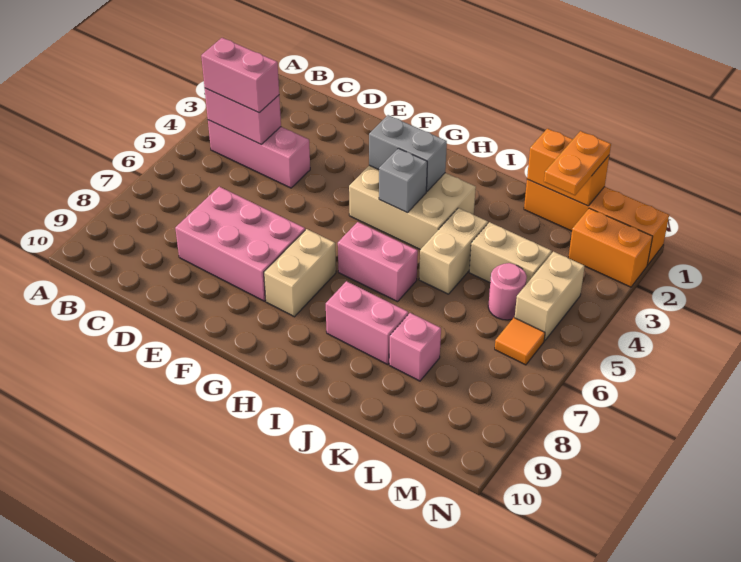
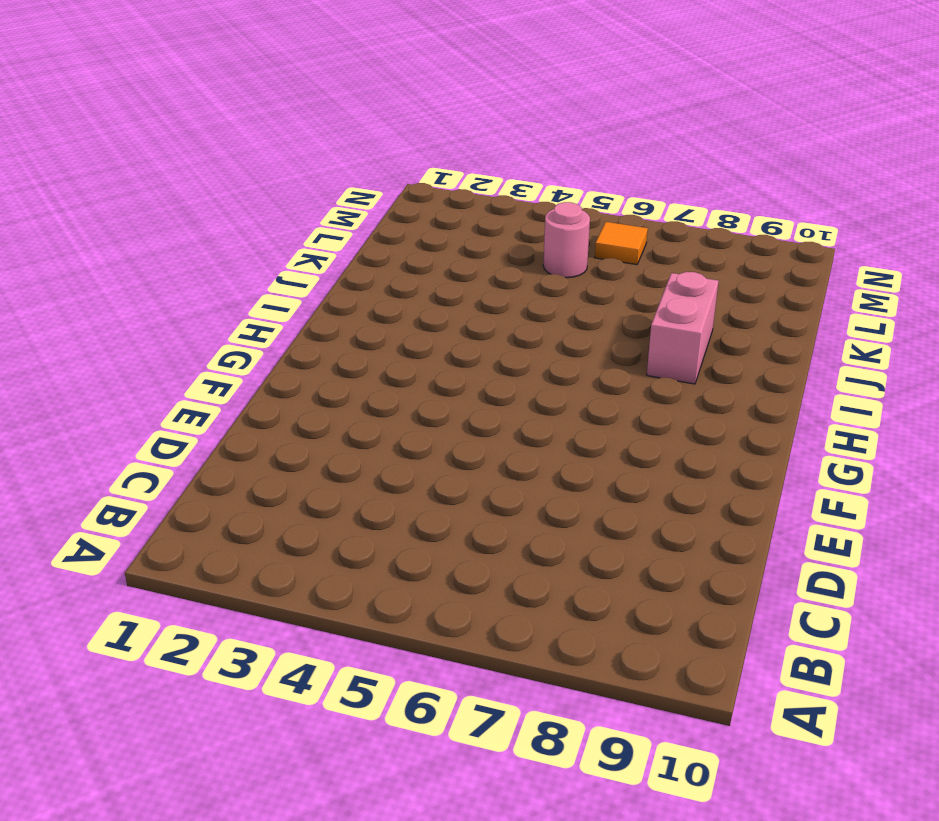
none -> pink 1x3 brick [208,120,310,188]
none -> pink 2x3 brick [175,187,305,301]
none -> tan 2x3 brick [349,165,476,250]

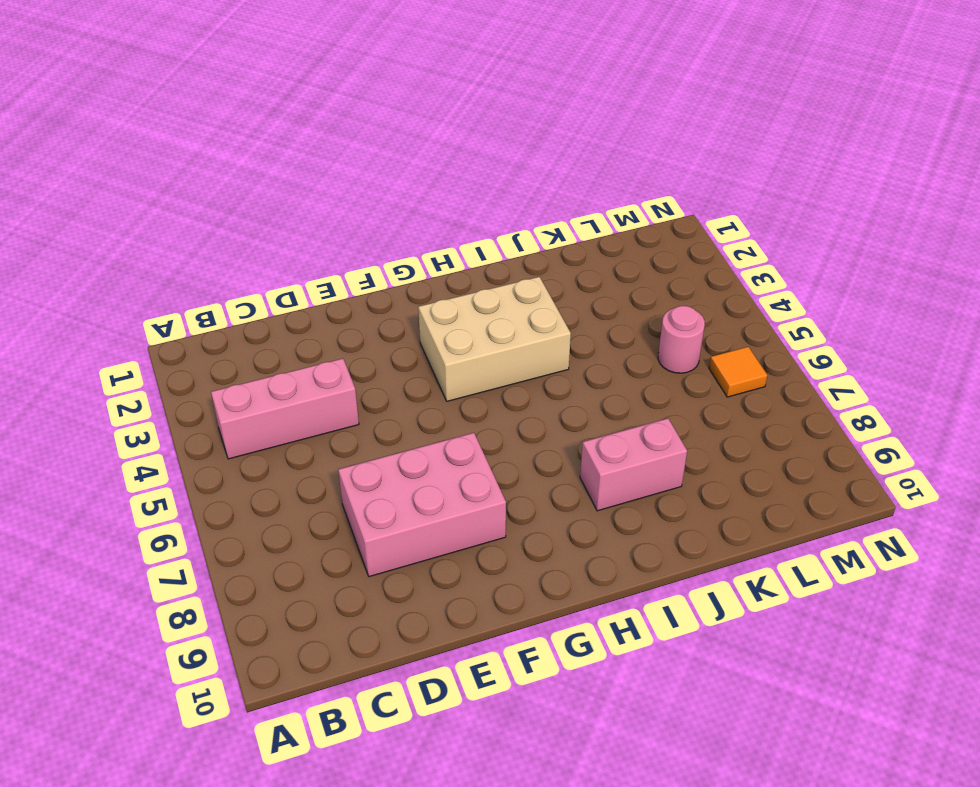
none -> tan 1x2 brick [264,229,336,317]
none -> pink 1x2 brick [338,222,418,302]
none -> tan 1x2 brick [419,208,488,294]

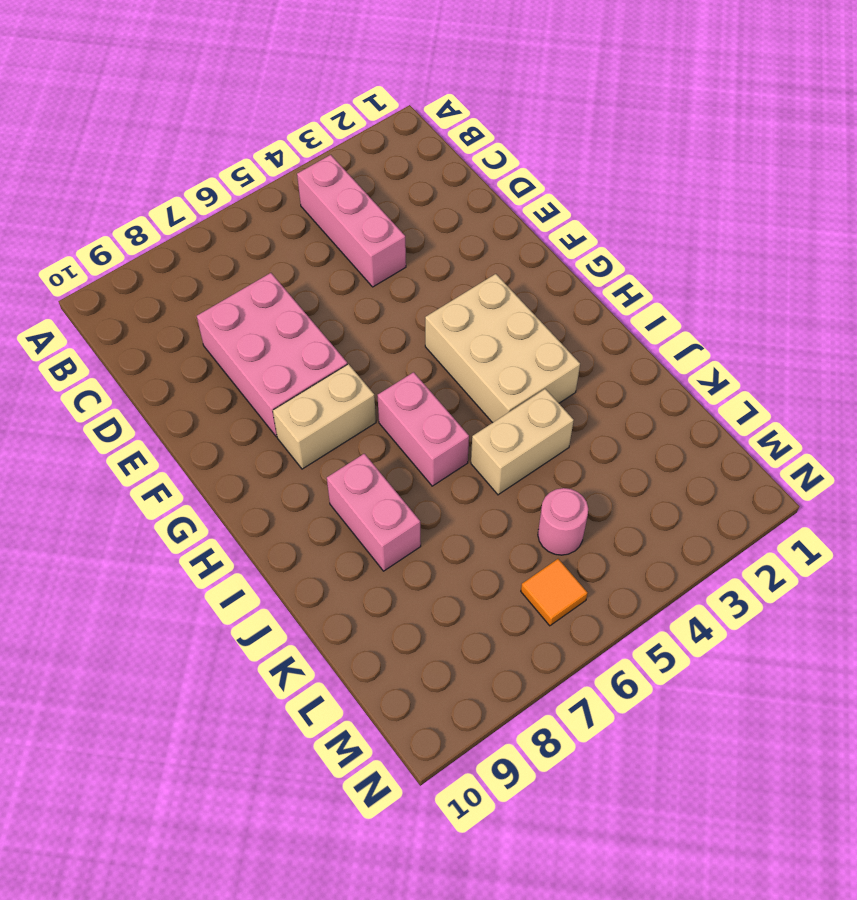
none -> orange 1x4 brick [524,179,669,265]
none -> tan 1x2 brick [469,222,552,284]
none -> pink 1x1 brick [389,313,441,381]

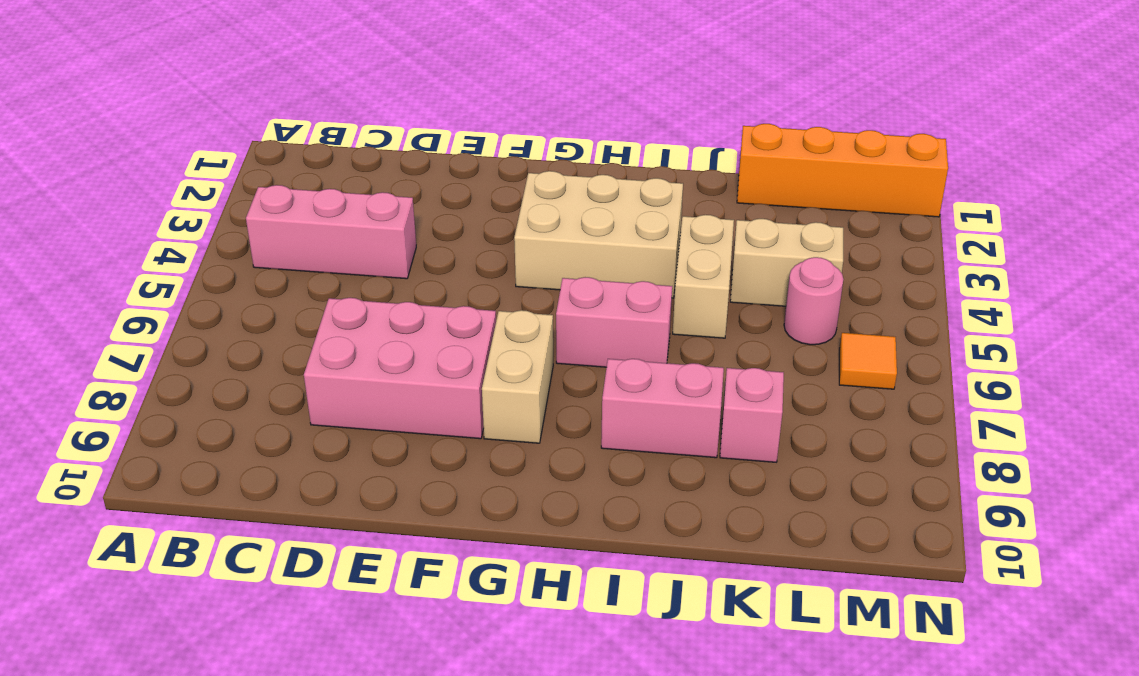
none -> orange 1x2 brick [568,208,653,287]
none -> tan 1x2 brick [515,252,585,341]
none -> pink 1x2 brick [205,88,281,144]

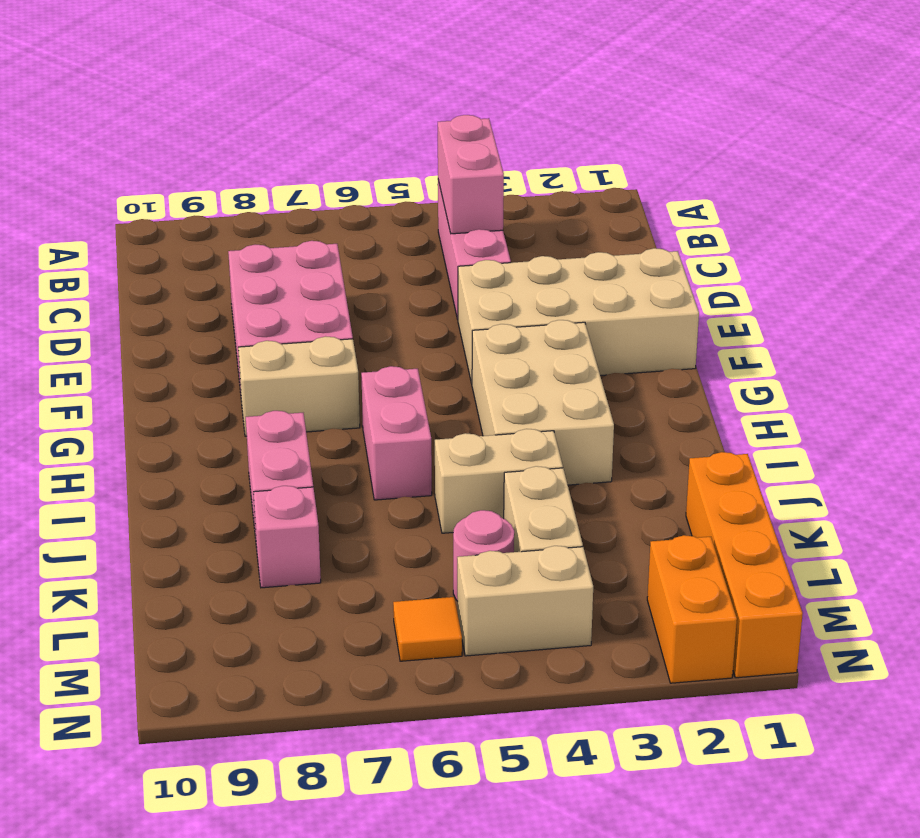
tan 2x4 brick [458,248,699,383] -> none
none -> grey 1x2 brick [369,115,447,191]
none -> grey 1x1 brick [379,148,427,213]
none -> orange 1x2 brick [527,129,609,206]

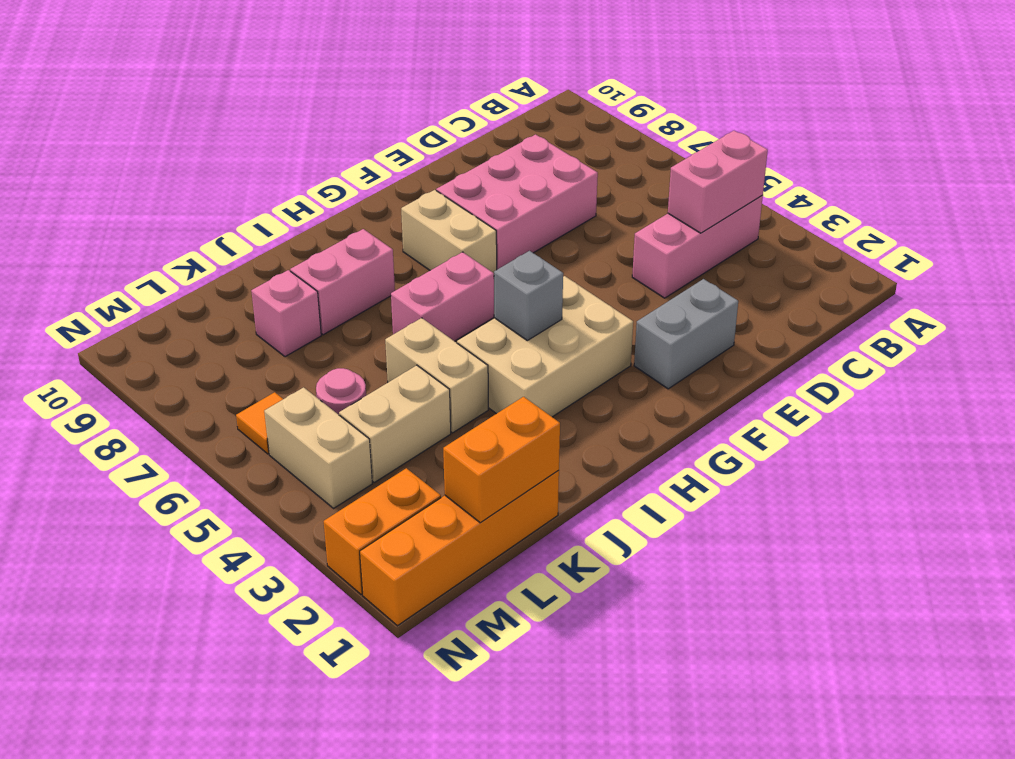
grey 1x2 brick [634,279,738,389] -> grey 1x2 brick moved to [369,115,447,191]
none -> pink 1x2 brick [201,38,279,113]
none -> orange 1x2 plate [544,131,611,195]

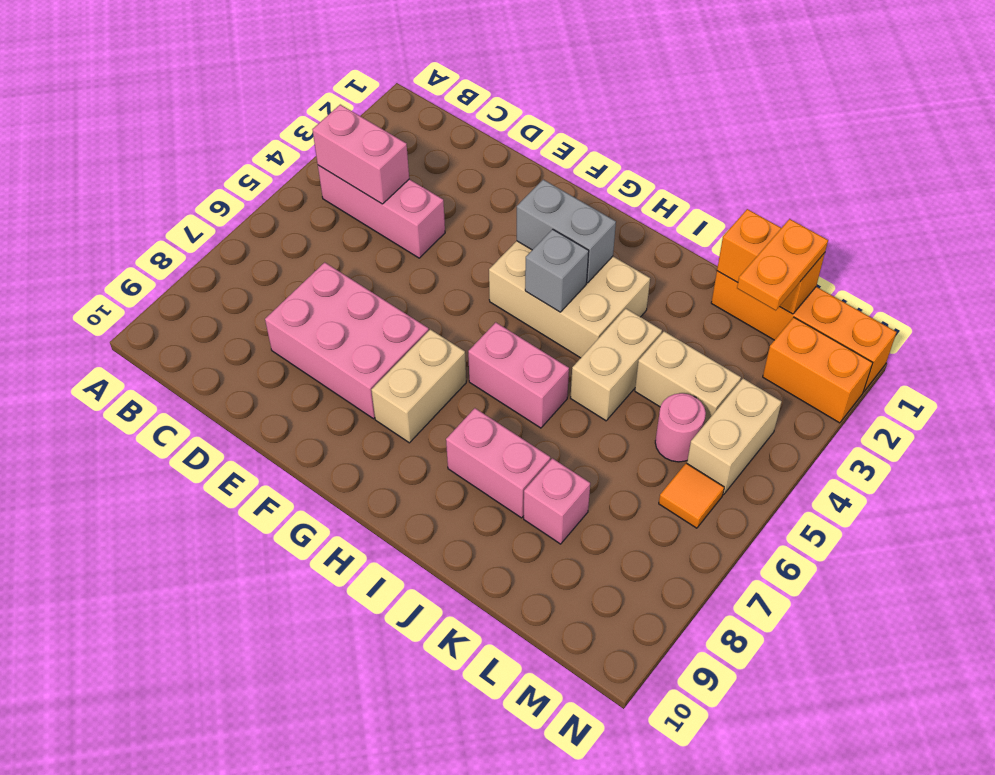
none -> pink 1x2 brick [201,38,279,113]

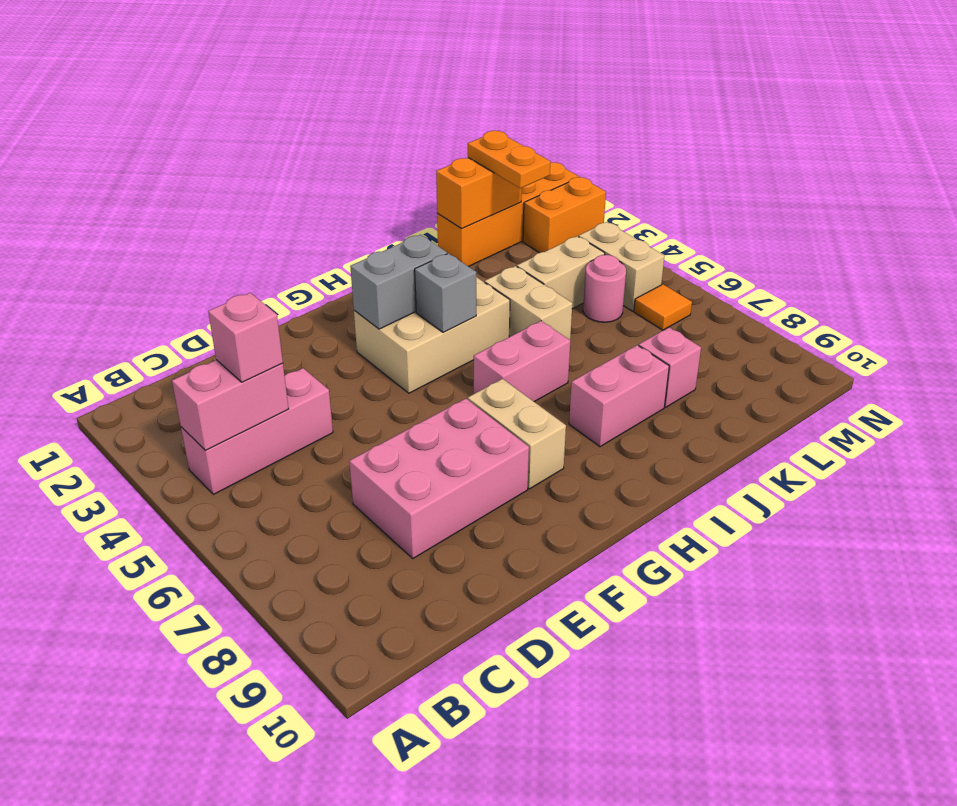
pink 1x1 brick [208,293,283,382] -> pink 1x2 brick [201,38,279,113]

